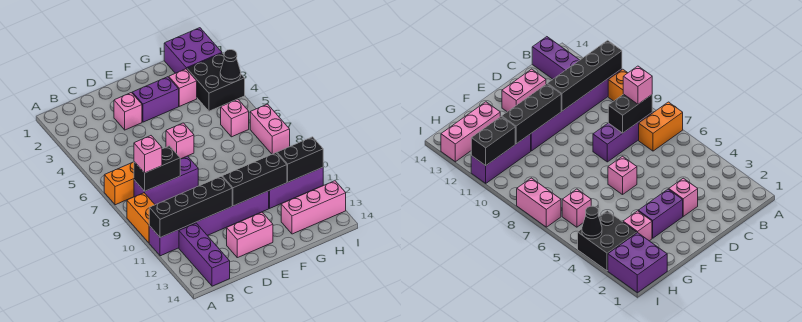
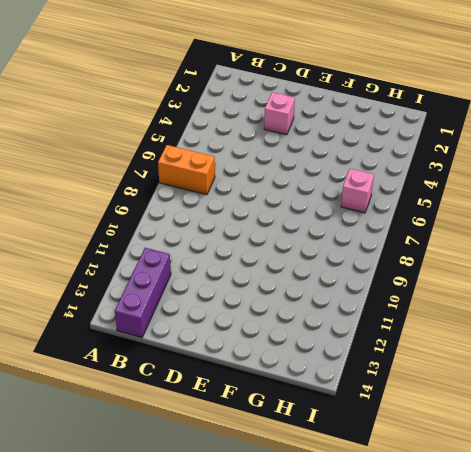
none -> orange 1x2 brick [127,193,155,243]
none -> purple 1x6 brick [149,191,269,256]
none -> purple 1x3 brick [134,156,198,205]

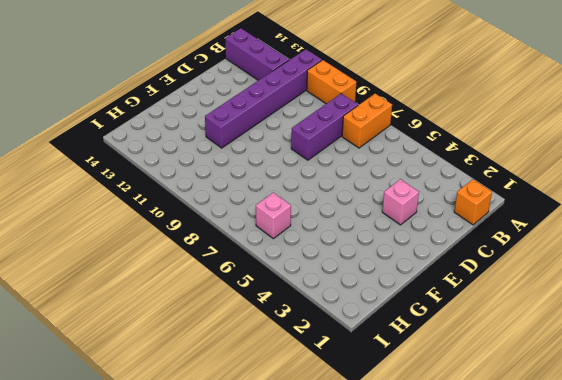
orange 1x1 brick [454,179,492,225] -> none
none -> pink 1x2 brick [227,212,273,258]
none -> purple 1x2 brick [132,77,179,122]
none -> pink 1x1 brick [166,123,194,159]

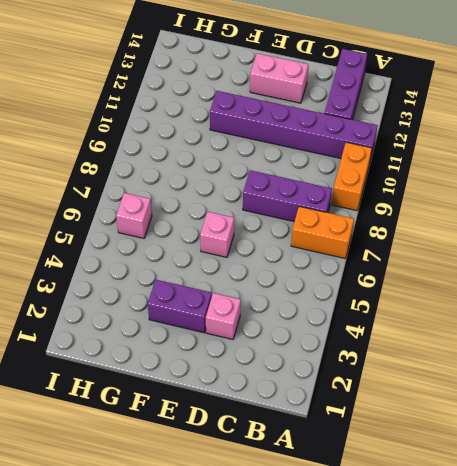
none -> pink 1x1 brick [169,69,197,106]
none -> purple 1x3 brick [269,167,323,208]
none -> pink 1x3 brick [281,181,346,234]

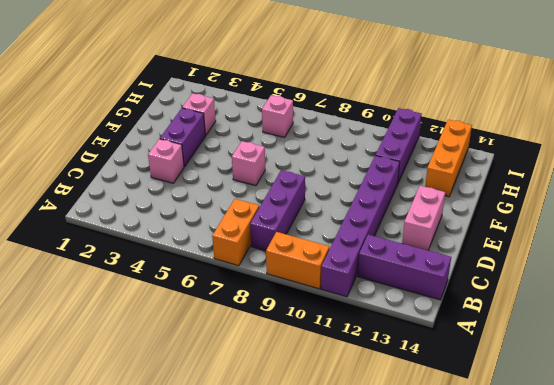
orange 1x3 brick [425,120,472,197] -> pink 1x3 brick [281,181,346,234]
none -> purple 2x2 brick [164,28,222,73]
none -> black 2x2 brick [187,53,245,111]
none -> pink 1x2 brick [250,104,290,154]

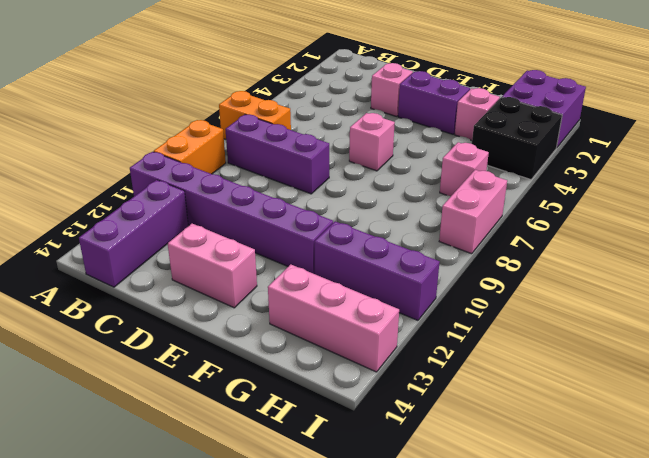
none -> black 1x4 brick [149,176,232,237]
none -> black 1x2 brick [134,146,180,191]
none -> black 1x3 brick [222,153,287,206]

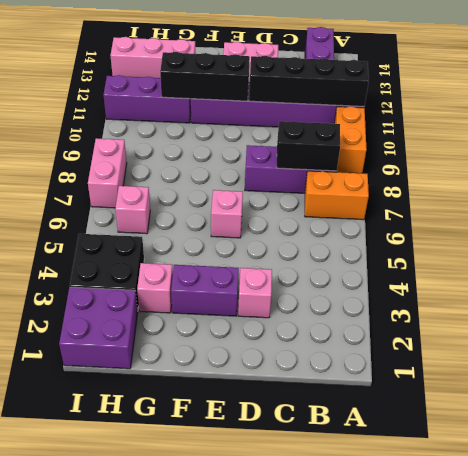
none -> black 1x2 brick [277,137,323,182]
none -> black 1x1 cone [220,50,241,82]
none -> pink 1x1 brick [134,136,162,173]

